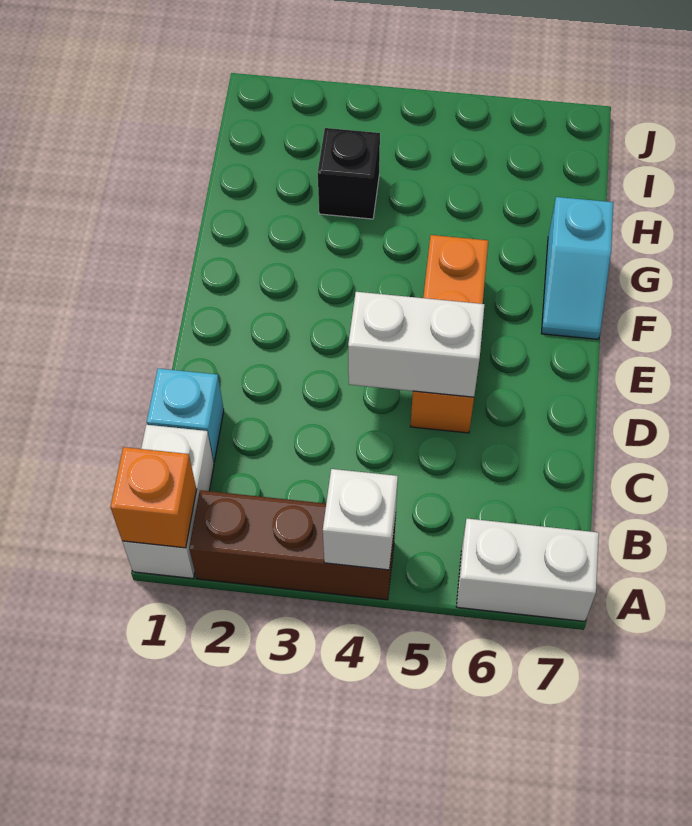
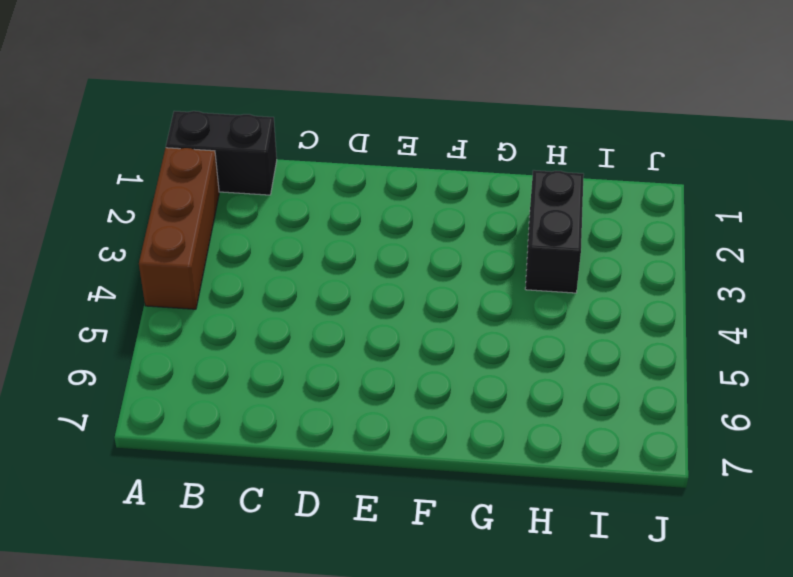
black 1x2 brick [166,111,277,195] -> white 1x2 brick [122,425,214,578]
black 1x2 brick [525,170,584,293] -> black 1x1 brick [318,128,380,219]
none -> white 1x2 brick [456,519,599,621]
none -> cyan 1x1 brick [147,368,224,463]

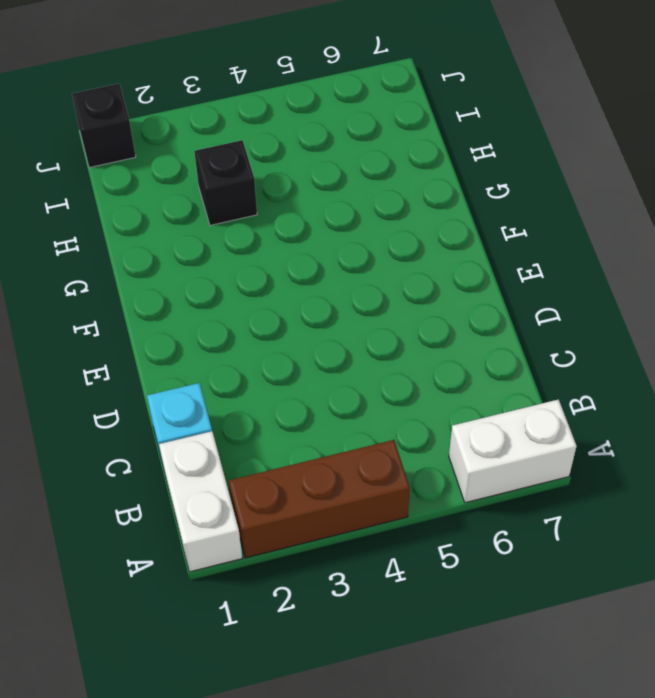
black 1x1 brick [72,84,136,168] -> none
none -> orange 1x3 brick [410,235,488,433]
none -> cyan 1x2 slope [541,197,613,339]

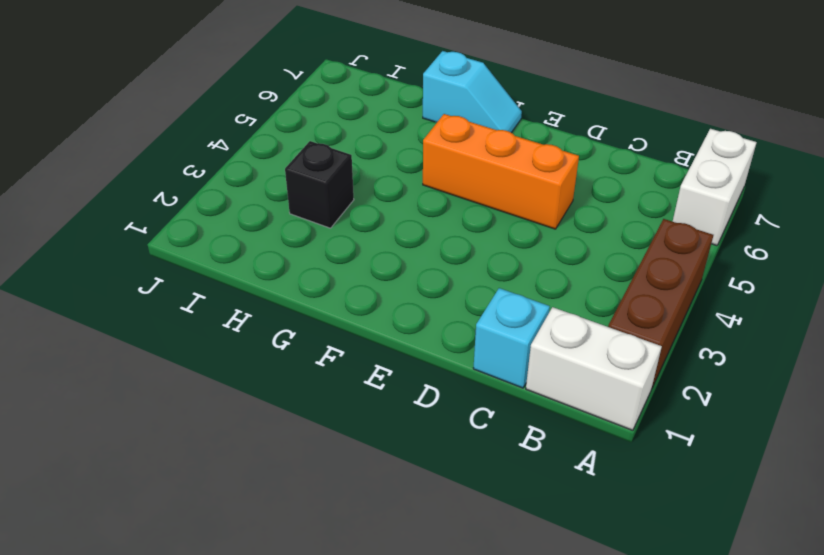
none -> orange 1x1 brick [111,447,197,548]
none -> white 1x1 brick [323,469,398,570]

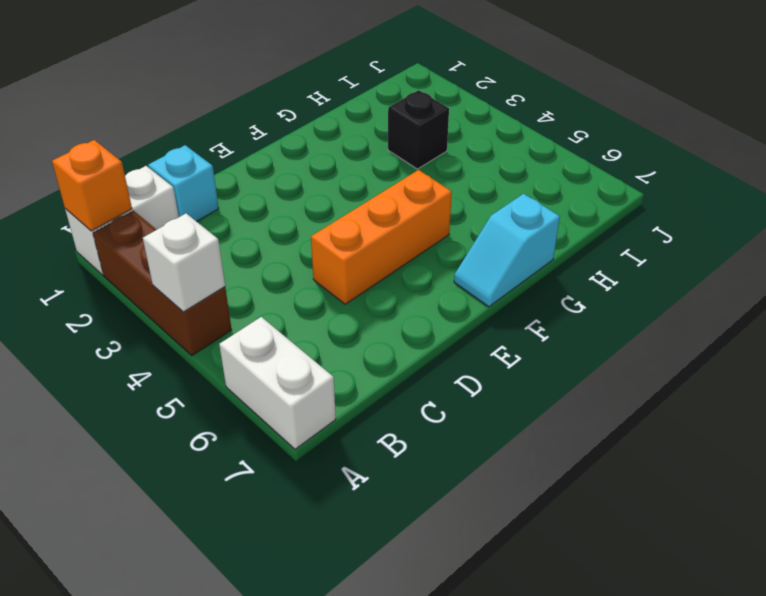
none -> white 1x2 brick [348,292,485,397]

